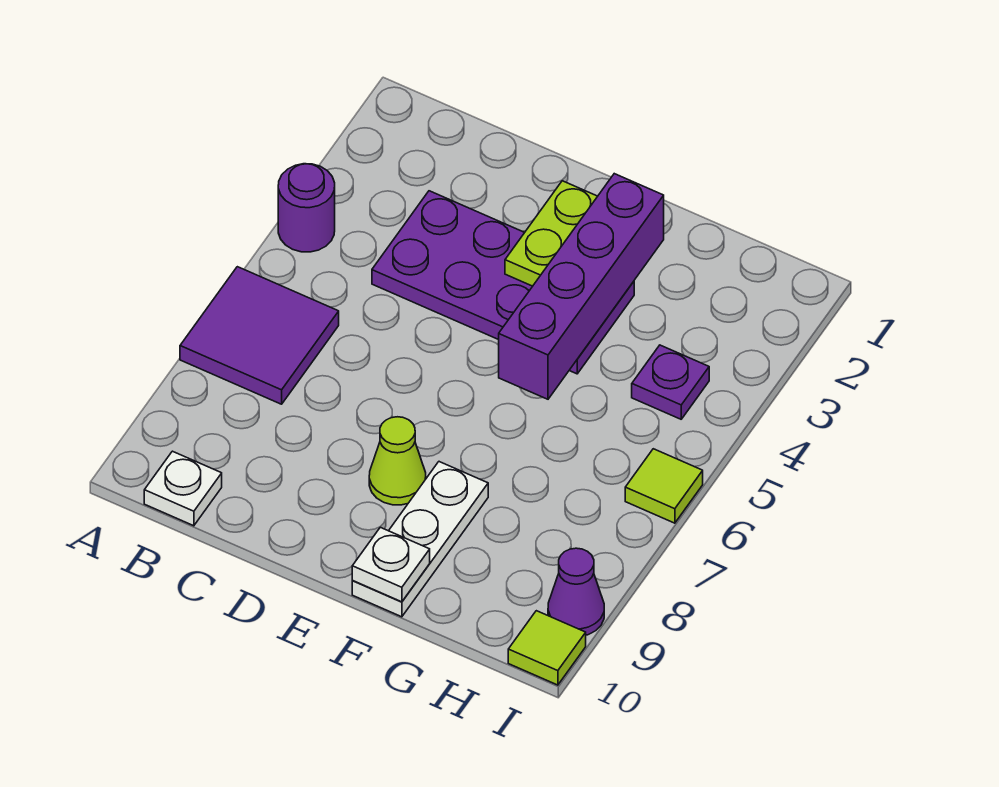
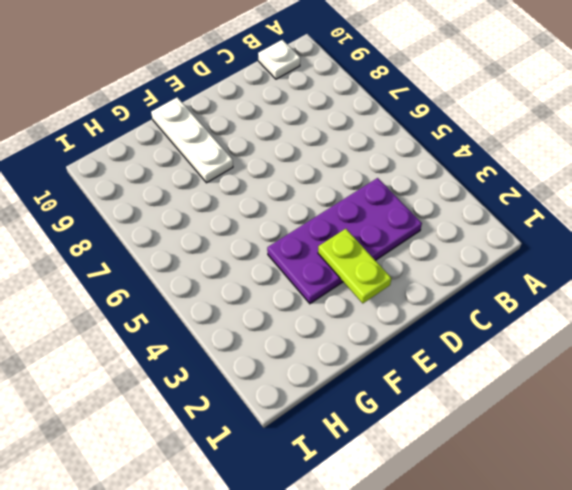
none -> purple 1x1 round brick [278,164,335,252]
none -> purple 2x2 tile [180,267,339,404]
none -> lime 1x1 cone [369,417,426,505]

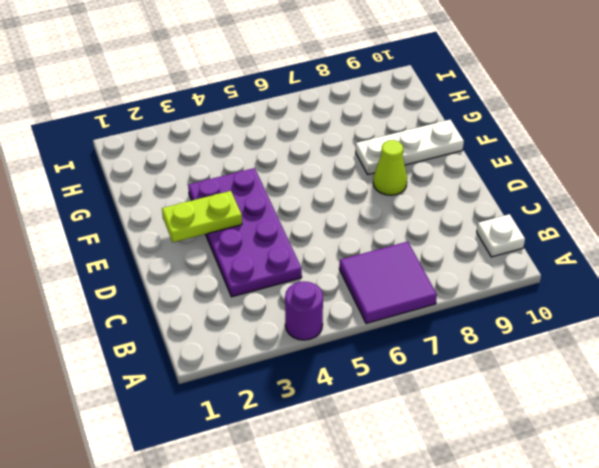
none -> purple 1x1 plate [632,345,709,419]
none -> lime 1x1 tile [625,449,703,523]
none -> purple 1x1 cone [548,548,604,635]

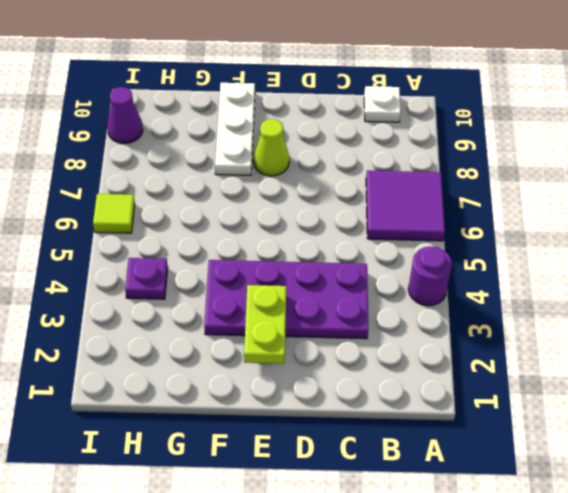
none -> lime 1x1 tile [508,611,586,685]
none -> purple 1x4 brick [499,174,664,399]
none -> white 1x1 plate [352,527,430,602]

